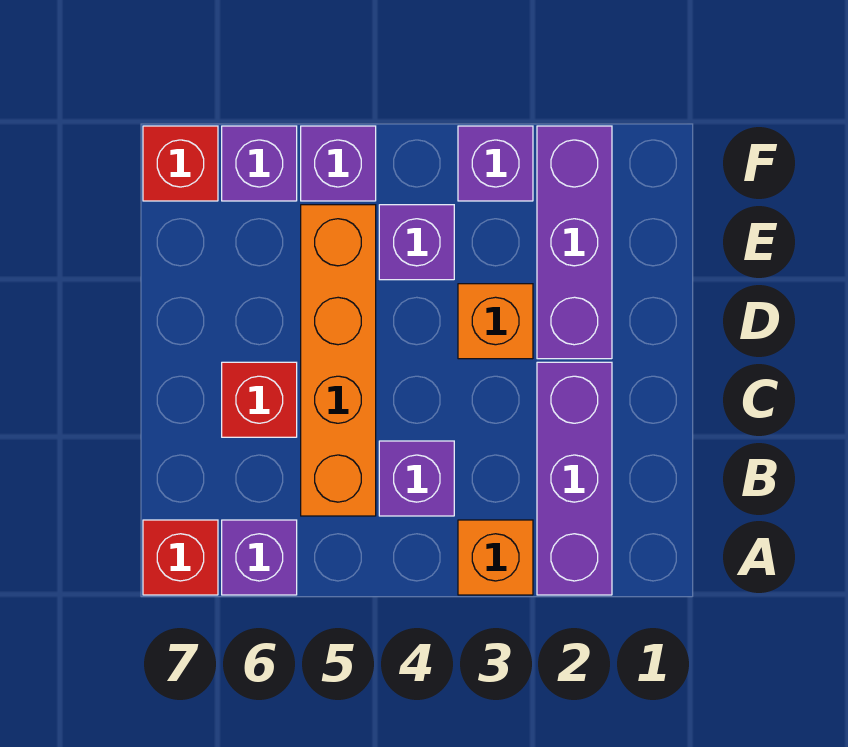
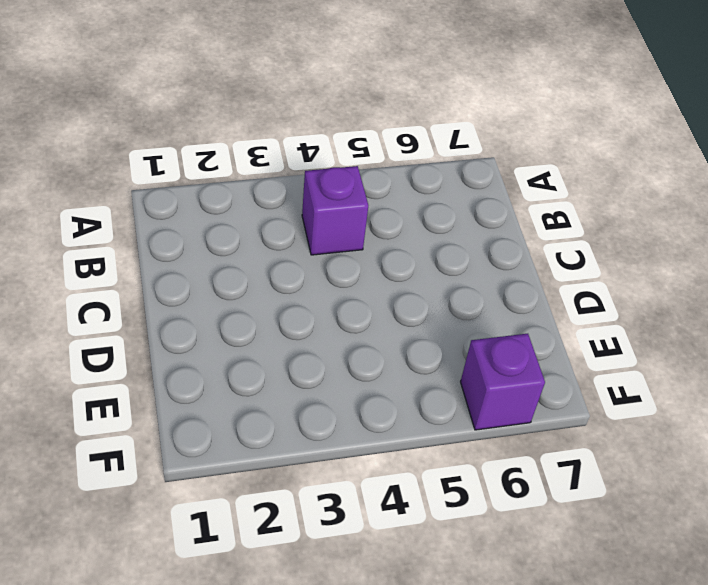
none -> purple 1x3 brick [537,362,612,595]
none -> orange 1x1 brick [458,520,533,595]
none -> purple 1x1 brick [222,520,297,595]

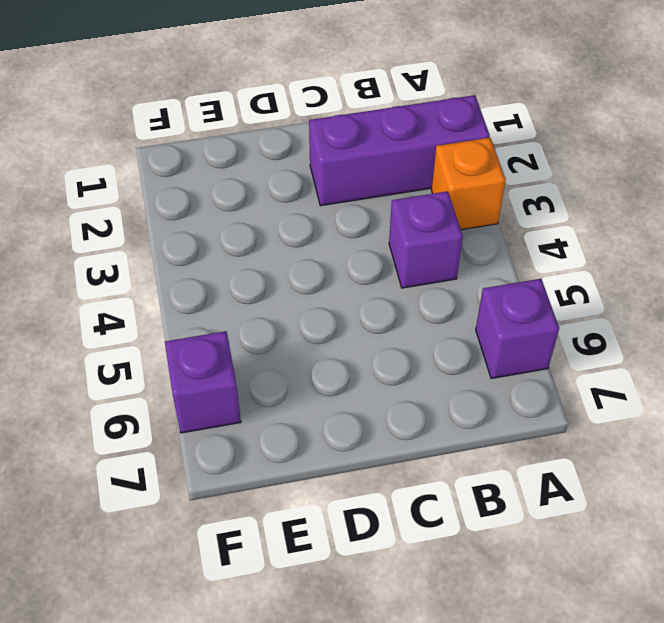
none -> red 1x1 brick [143,520,218,595]
none -> orange 1x4 brick [301,205,376,516]
none -> red 1x1 brick [222,362,297,437]

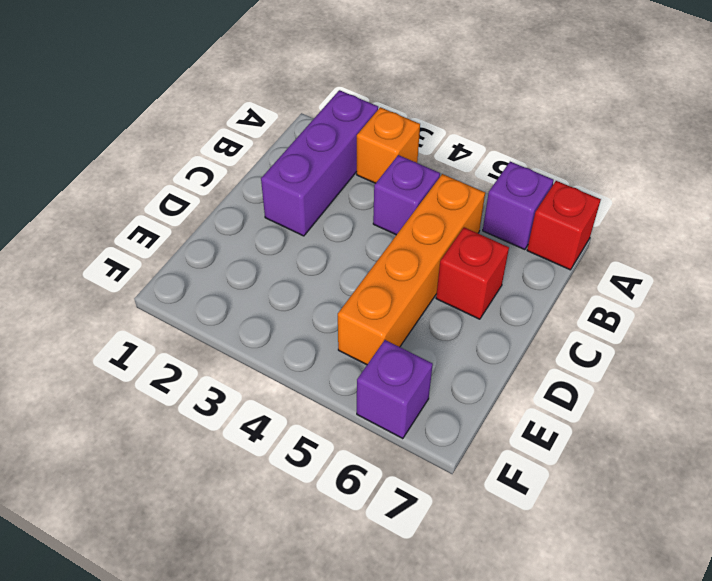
none -> purple 1x3 brick [537,126,612,359]
none -> orange 1x1 brick [458,284,533,359]
none -> purple 1x1 brick [379,205,454,280]

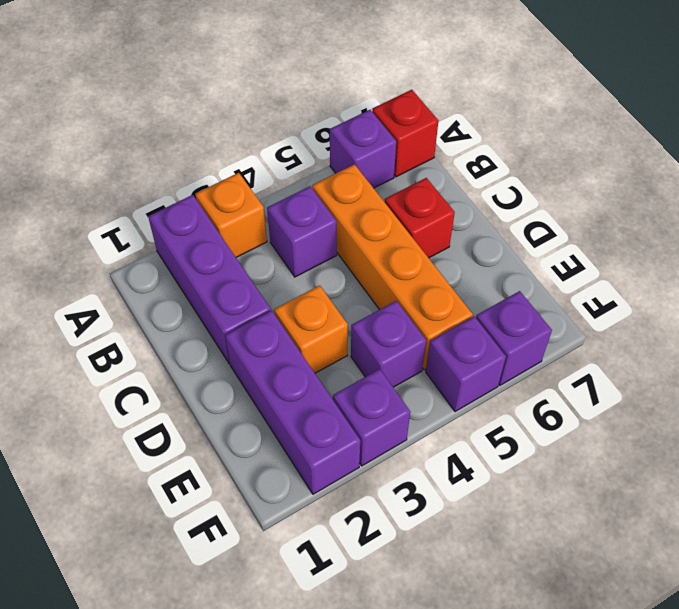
none -> red 1x1 brick [143,126,218,201]

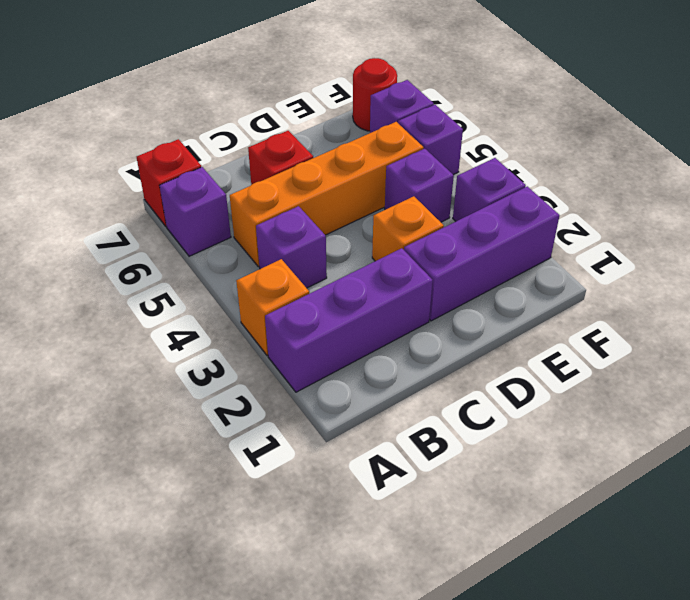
red 1x1 round brick [353,58,397,131] -> red 1x1 brick [143,126,218,201]

